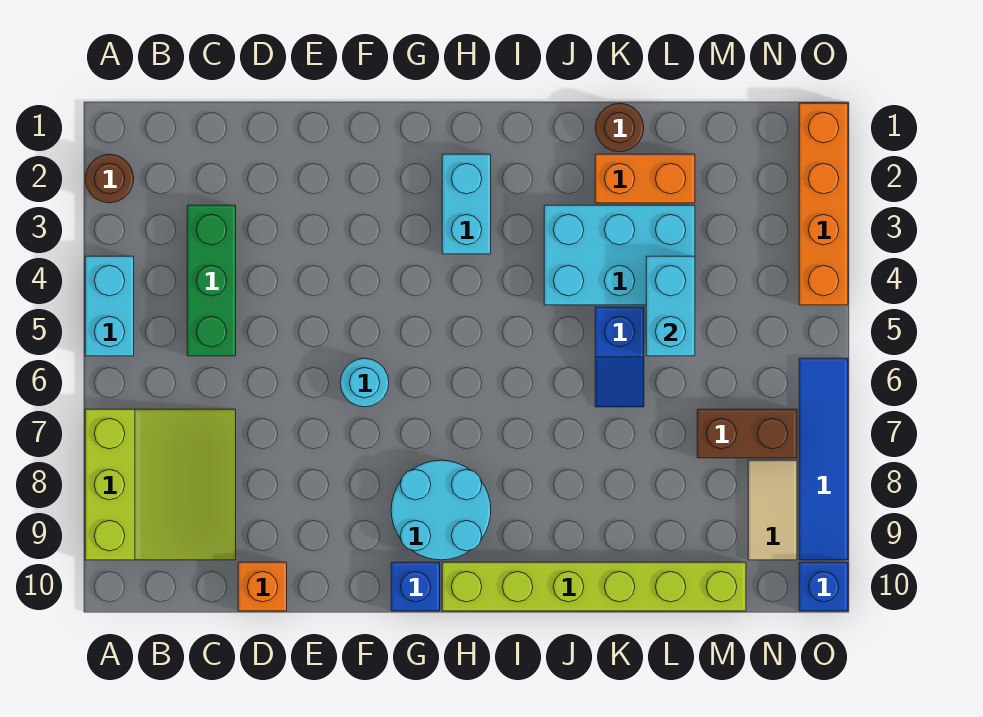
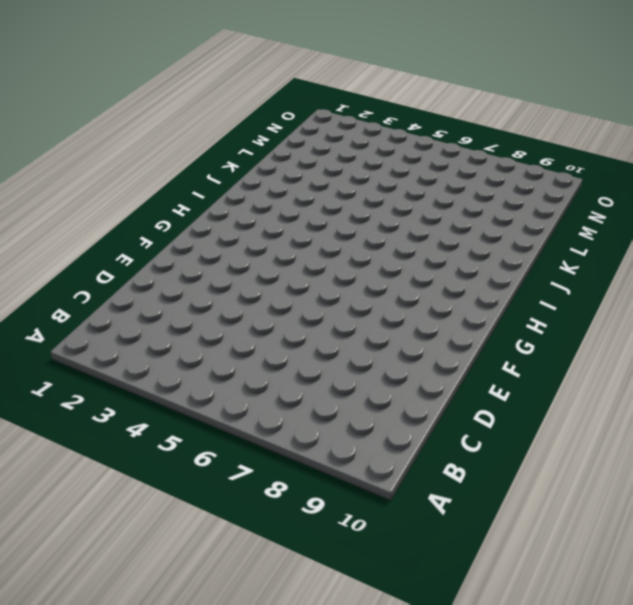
none -> brown 1x1 round brick [85,154,134,203]
none -> cyan 1x2 brick [85,256,134,356]
none -> lime 3x3 slope [85,409,236,560]

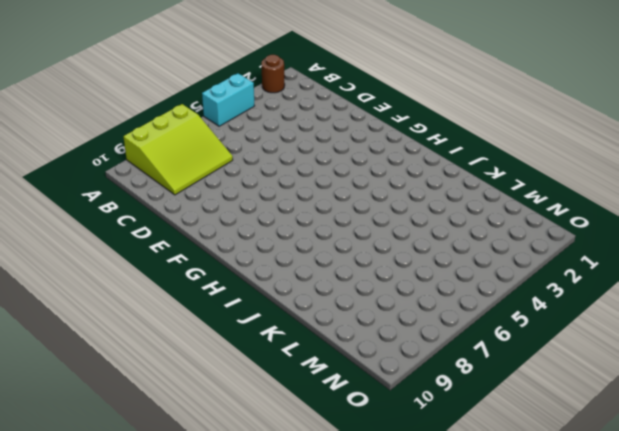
none -> green 1x3 brick [187,205,236,356]
none -> orange 1x1 brick [238,562,287,611]
none -> cyan 1x1 round brick [340,358,389,407]

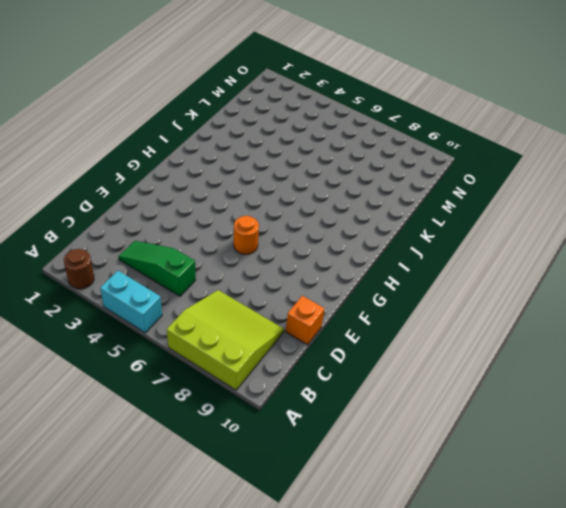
green 1x3 slope [119,241,196,296] -> green 1x3 brick [187,205,236,356]
orange 1x1 round brick [234,216,259,254] -> cyan 1x1 round brick [340,358,389,407]
none -> cyan 2x2 round brick [391,460,491,560]
none -> blue 1x1 brick [391,562,440,611]
none -> cyan 1x2 brick [442,154,491,254]

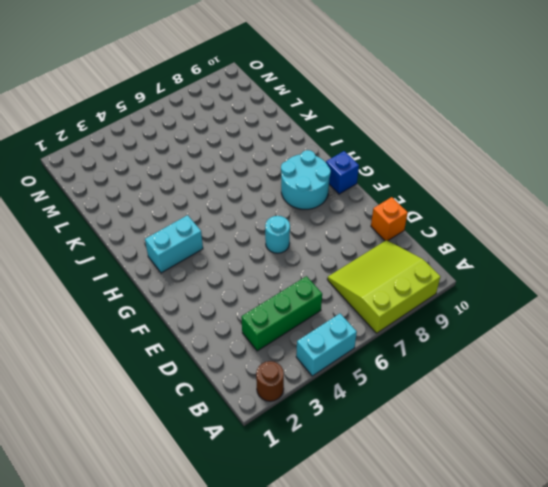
none -> lime 1x6 brick [442,562,746,611]
none -> cyan 2x3 brick [544,205,695,305]
none -> brown 1x1 round brick [595,103,644,152]

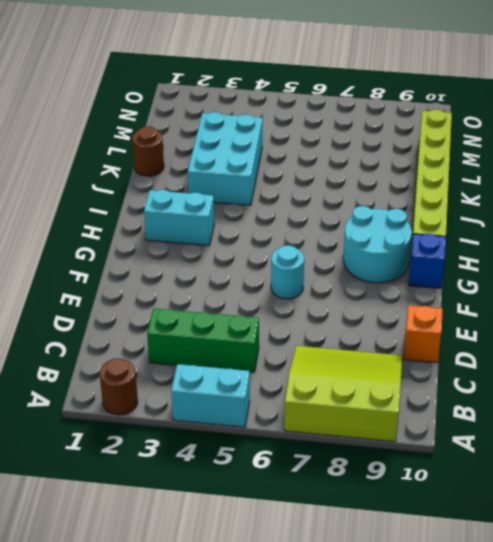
none -> orange 1x2 brick [595,154,695,203]
none -> blue 1x2 slope [595,307,644,407]
none -> brown 1x2 brick [697,409,797,458]

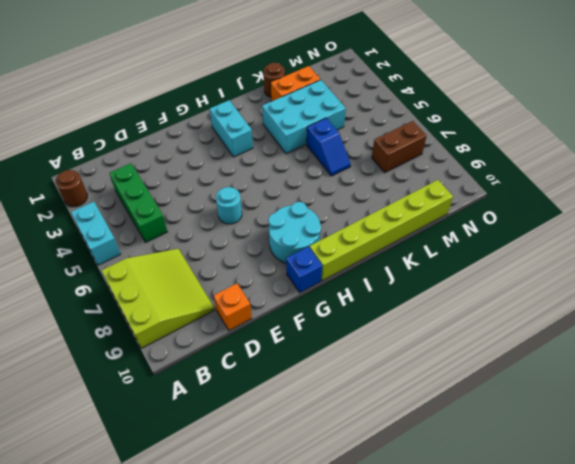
none -> tan 1x2 tile [748,460,797,560]
none -> orange 1x4 brick [799,103,848,305]
none -> blue 1x4 tile [799,358,848,560]

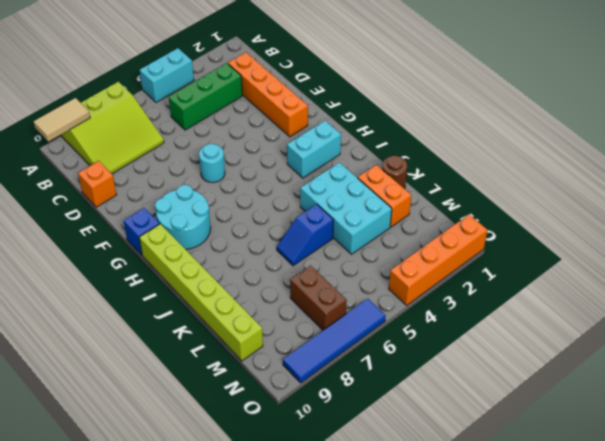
tan 1x2 tile [34,98,90,142] -> tan 1x2 tile moved to [748,460,797,560]
orange 1x4 brick [228,52,308,137] -> none
none -> brown 1x1 round brick [85,154,134,203]
none -> blue 1x1 brick [799,562,848,611]
none -> cyan 1x2 brick [646,256,695,356]

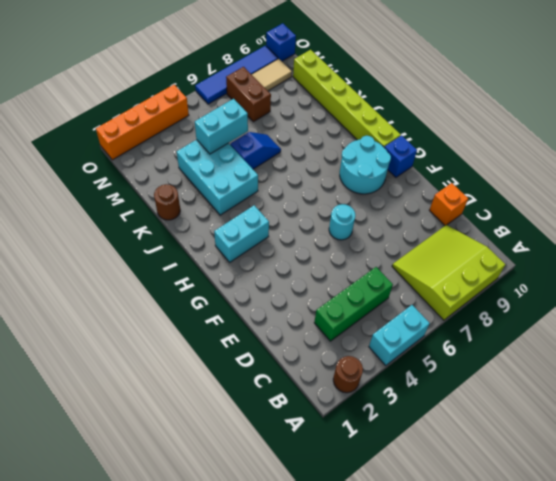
none -> orange 1x2 brick [595,154,695,203]

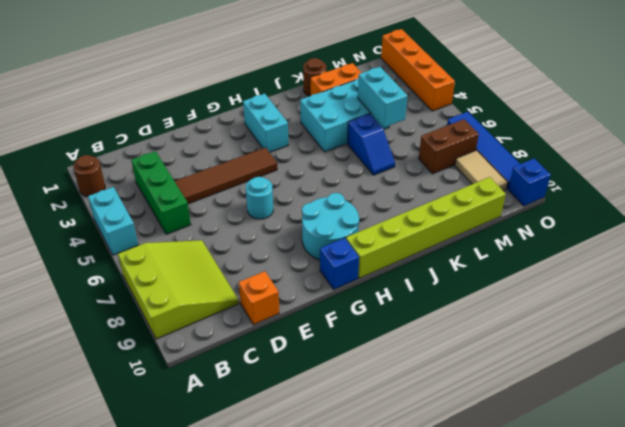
brown 1x4 tile [175,147,277,204] -> none

